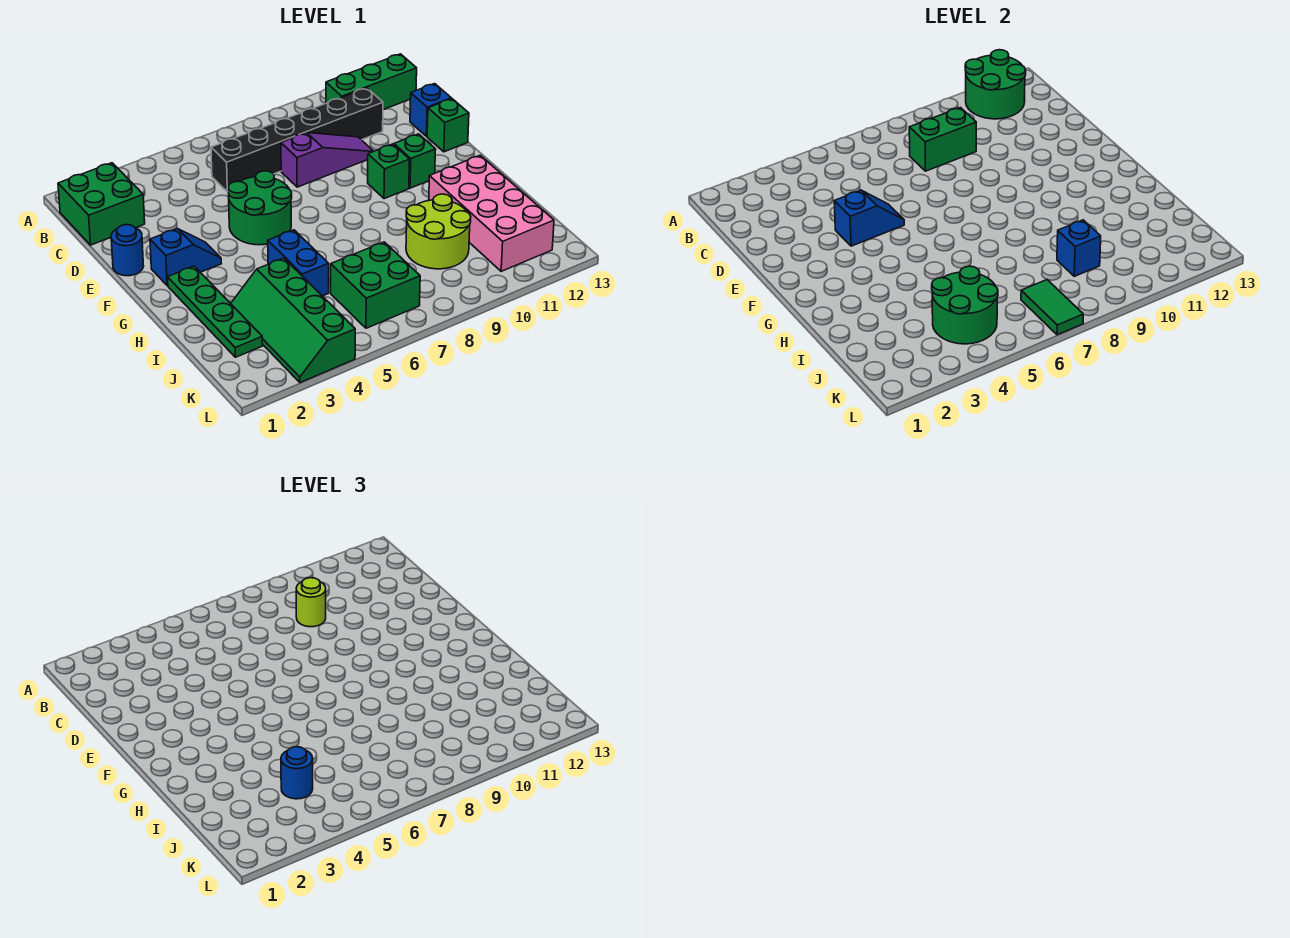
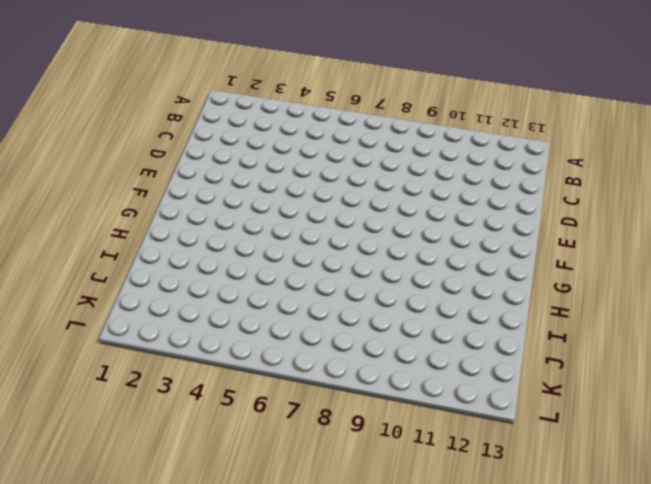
none -> green 2x2 brick [58,163,145,245]
none -> green 1x3 brick [326,54,417,110]
none -> black 1x6 brick [211,88,383,192]

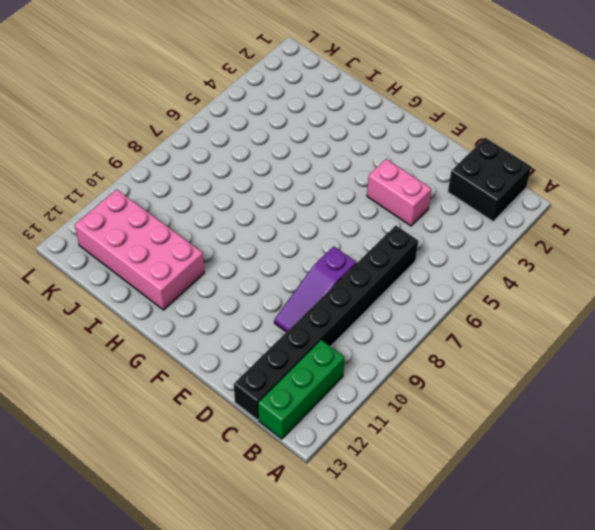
black 2x2 brick [448,138,531,221] -> green 2x2 brick [58,163,145,245]
black 1x8 brick [234,225,418,420] -> black 1x6 brick [211,88,383,192]
pink 1x2 brick [367,159,431,226] -> none
none -> blue 1x1 brick [410,84,451,136]
none -> blue 1x1 round brick [111,225,144,276]
none -> green 2x2 round brick [228,171,292,245]

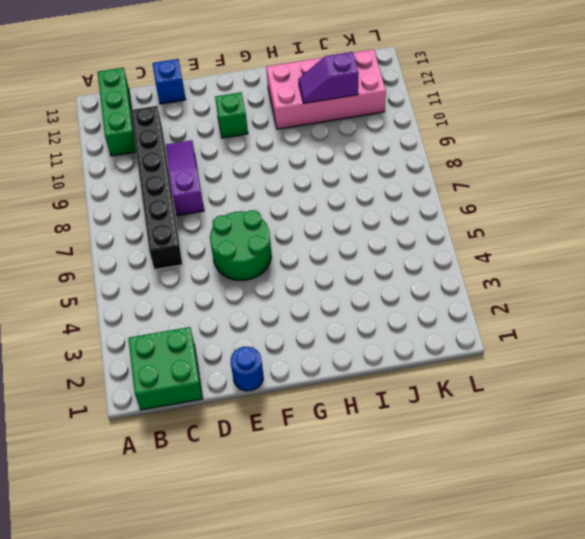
purple 1x2 slope [298,52,359,104] -> none
none -> green 1x1 brick [427,99,469,152]
none -> blue 1x2 slope [150,229,221,286]
none -> green 1x1 brick [368,144,410,199]

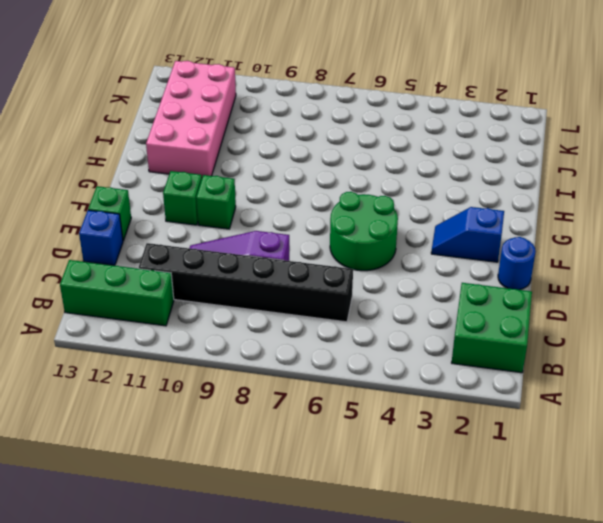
none -> green 1x4 plate [168,266,263,357]
none -> blue 1x2 brick [268,230,329,296]
none -> green 2x4 slope [231,258,355,383]

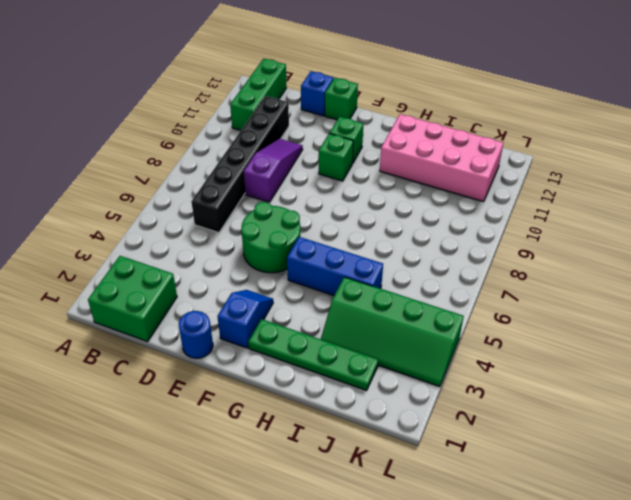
blue 1x3 brick [287,237,383,295] -> blue 1x2 brick [268,230,329,296]
none -> lime 2x2 round brick [406,194,471,269]
none -> green 2x2 brick [331,242,420,328]
none -> green 2x2 round brick [965,50,1026,119]

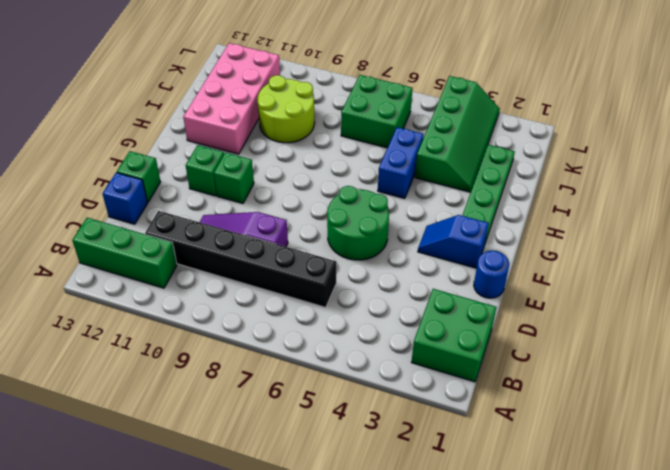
none -> green 2x2 round brick [965,50,1026,119]
none -> green 1x2 brick [909,108,976,171]
none -> blue 1x2 slope [834,190,904,246]

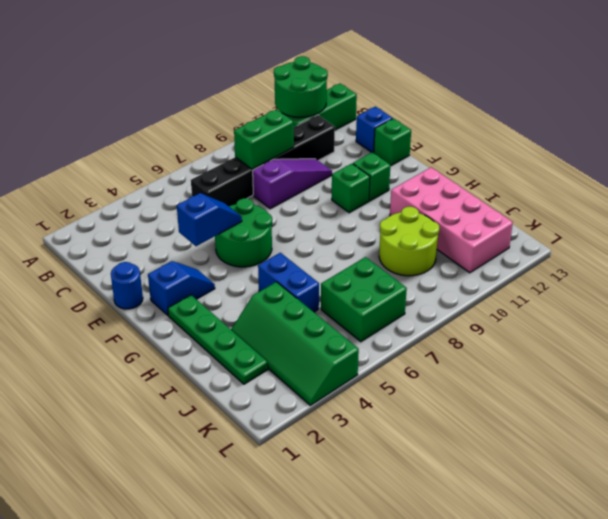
none -> green 2x2 brick [58,163,145,245]
none -> green 2x2 round brick [932,266,998,344]
none -> blue 1x1 brick [1057,220,1101,276]

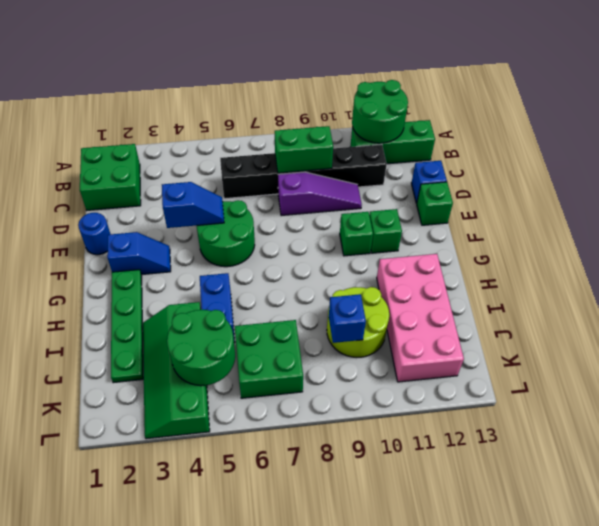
none -> green 1x2 tile [1021,280,1083,335]
none -> lime 1x1 round brick [296,578,326,627]
none -> blue 1x1 round brick [281,747,313,799]

